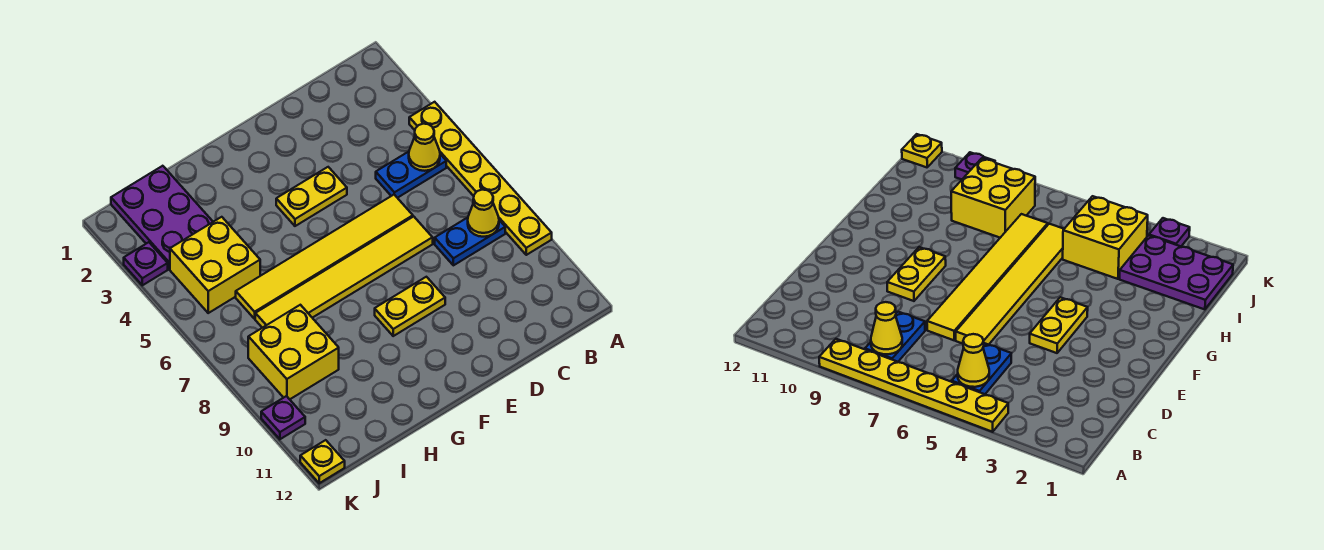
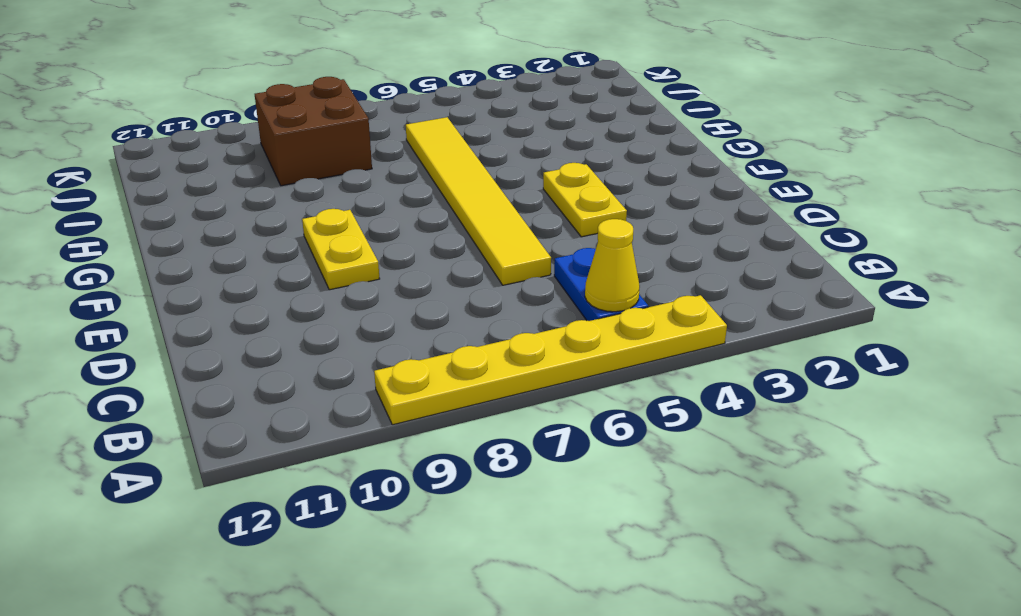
brown 2x2 brick [255,77,372,186] -> yellow 2x2 brick [248,305,339,399]
none -> blue 1x2 plate [435,218,505,265]
none -> yellow 1x6 tile [255,216,433,328]
none -> purple 2x3 plate [111,166,213,269]

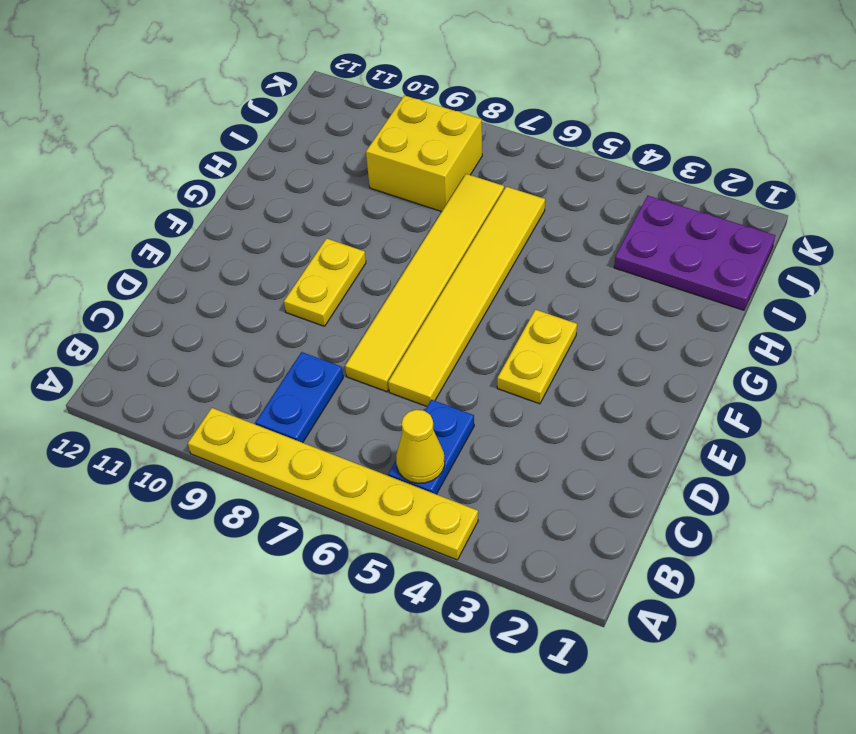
none -> yellow 2x2 brick [170,217,260,313]
none -> purple 1x1 plate [124,242,168,285]
none -> purple 1x1 plate [261,396,305,439]

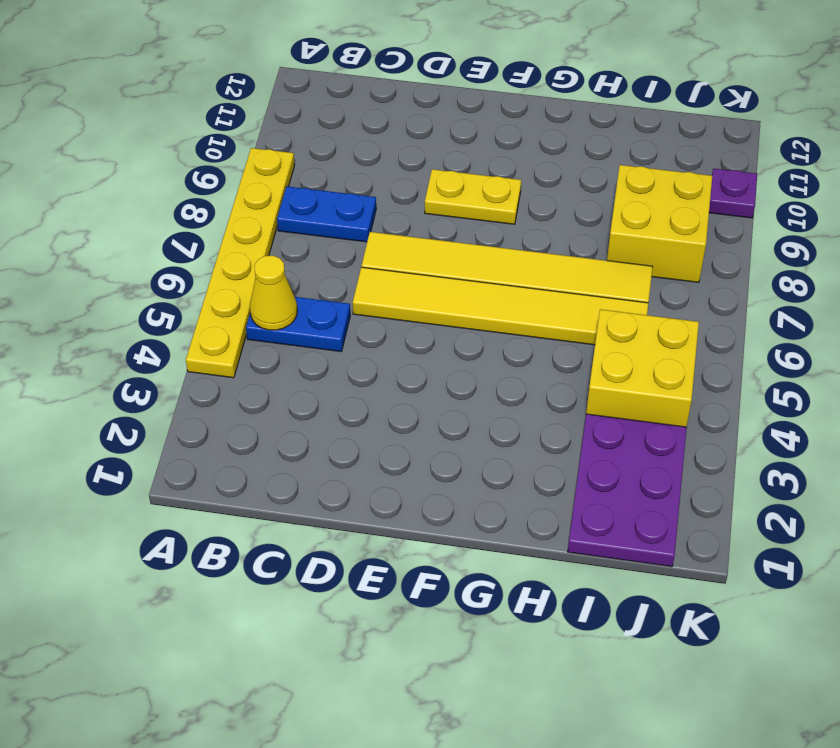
none -> yellow 1x2 plate [276,167,347,226]
none -> purple 1x1 plate [124,242,168,285]
none -> yellow 1x1 plate [300,440,345,483]

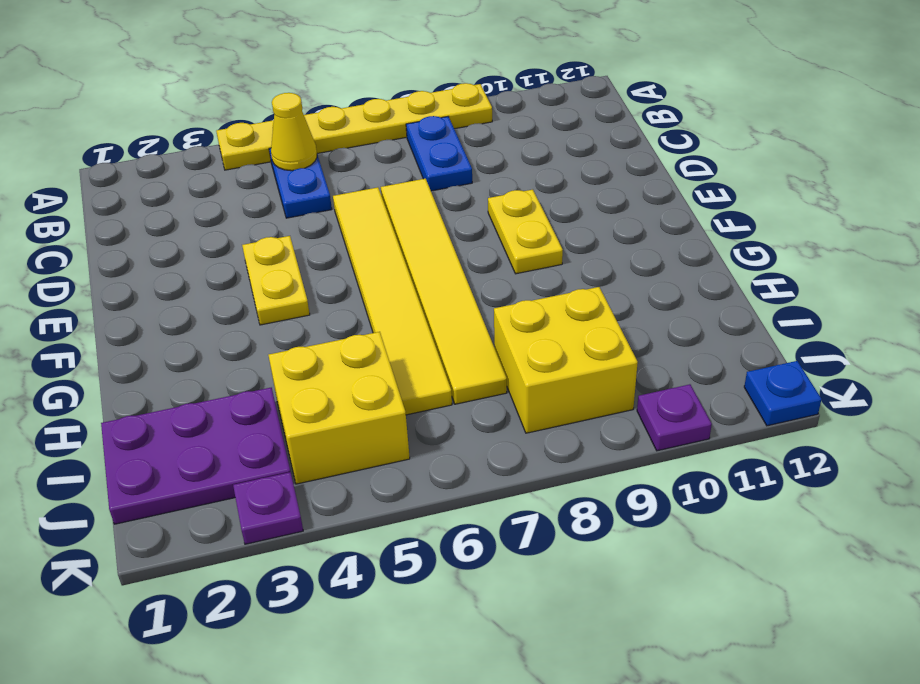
blue 1x1 plate [744,361,822,426] -> yellow 1x1 plate [300,440,345,483]
none -> yellow 1x1 cone [468,190,499,237]

